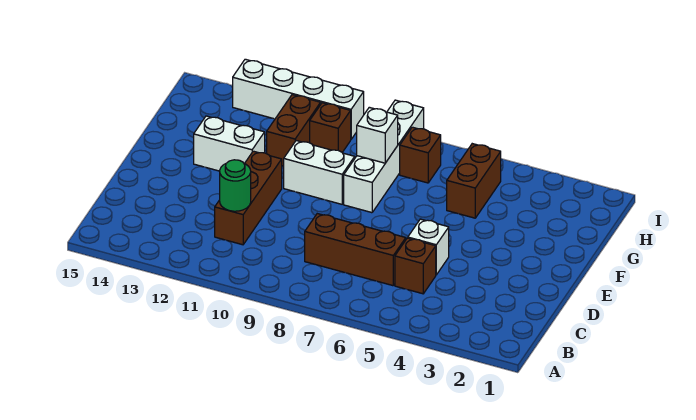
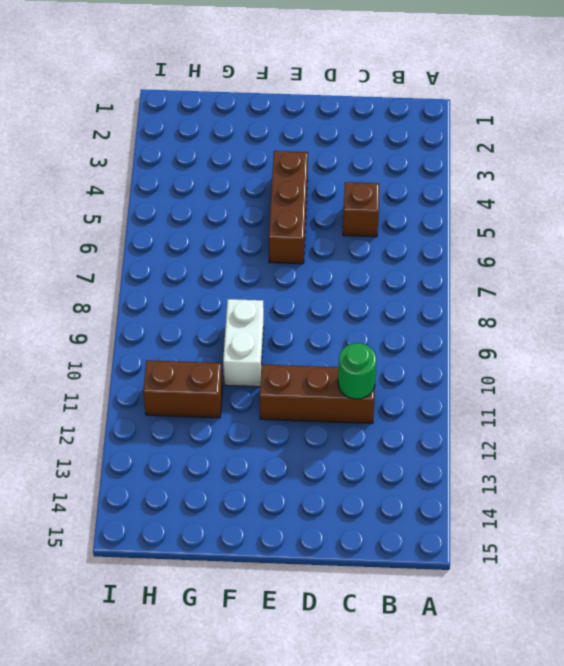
brown 1x3 brick [269,151,308,264] -> brown 1x3 brick moved to [305,214,406,286]
none -> white 1x1 brick [408,219,449,275]
none -> white 1x4 brick [344,100,424,213]
none -> white 1x2 brick [194,116,265,171]

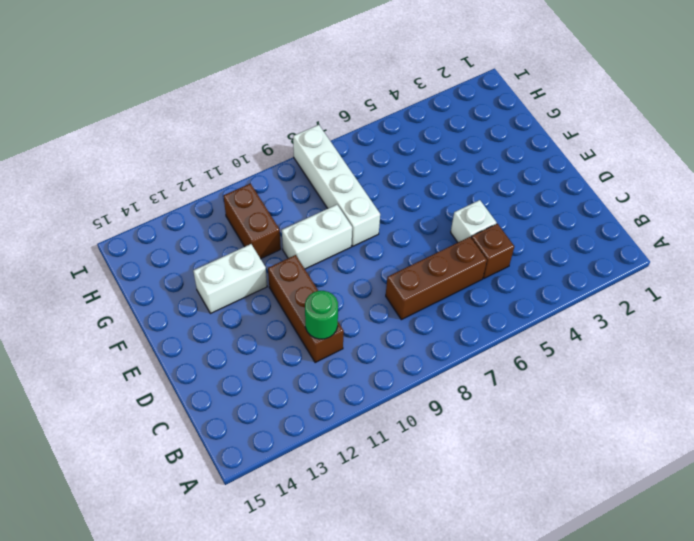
none -> brown 1x2 brick [447,144,501,218]
none -> brown 1x1 brick [400,127,441,183]
none -> brown 1x1 brick [310,103,351,152]

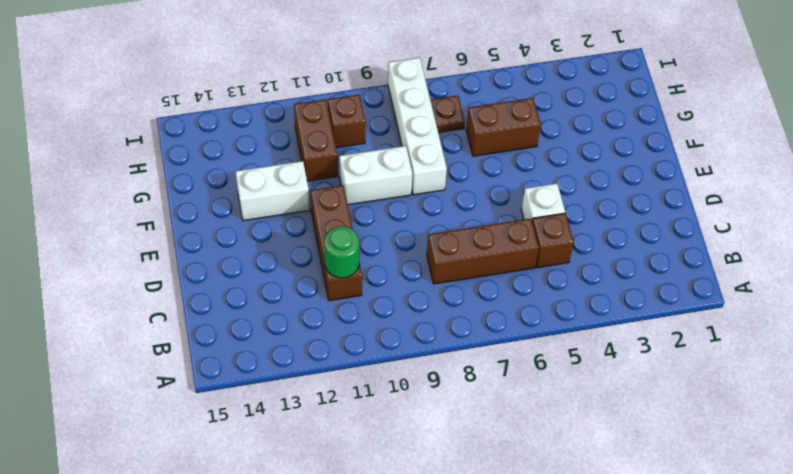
brown 1x2 brick [466,98,541,156] -> brown 1x2 brick turned to [447,144,501,218]
brown 1x1 plate [430,96,465,133] -> brown 1x1 brick [400,127,441,183]
none -> white 1x4 brick [233,59,364,139]
none -> white 1x1 brick [357,107,398,163]

